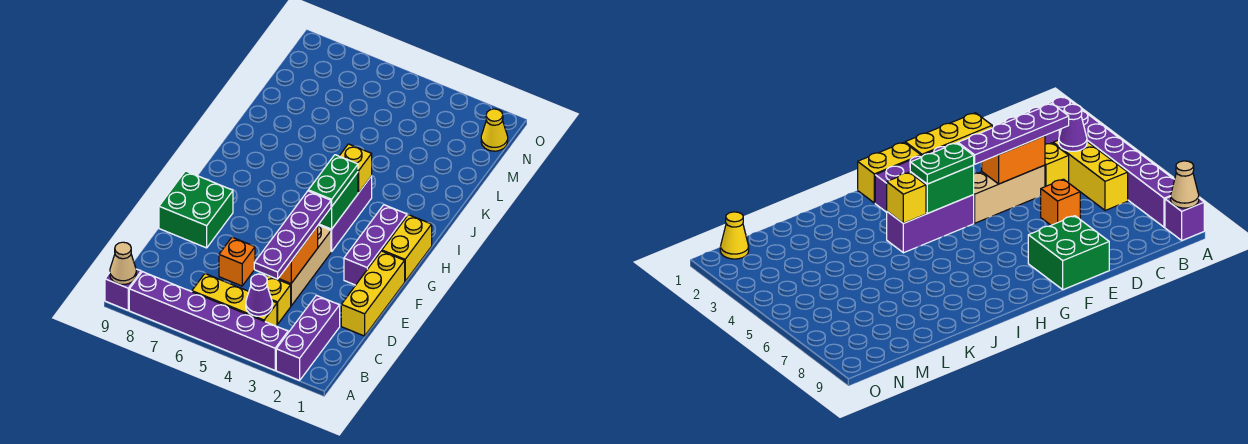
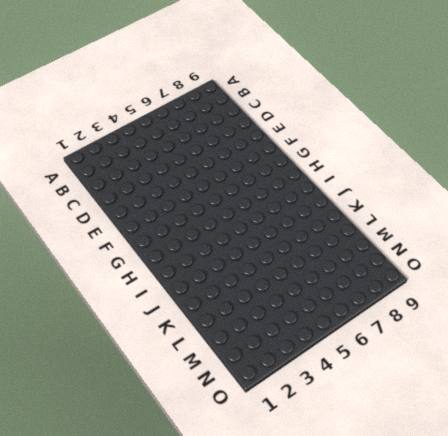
none -> purple 1x3 brick [276,295,340,380]
none -> purple 1x6 brick [129,272,288,370]
none -> purple 1x1 brick [105,269,141,310]

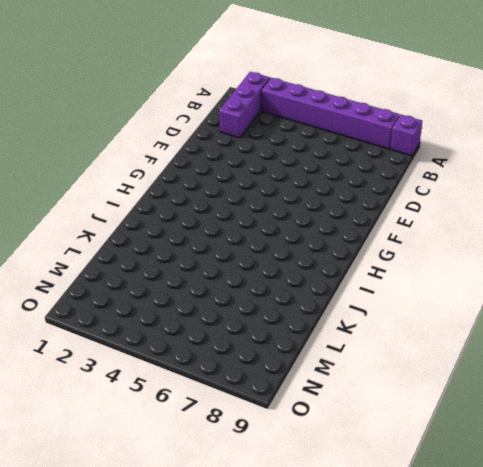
none -> yellow 1x3 brick [192,274,277,326]
none -> yellow 1x1 brick [266,275,291,324]
none -> yellow 1x3 brick [341,251,405,336]

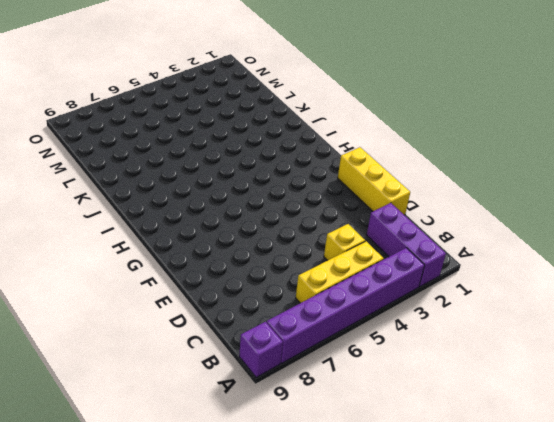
none -> tan 1x3 brick [278,225,331,306]
none -> orange 1x1 brick [219,237,255,286]
none -> green 2x2 brick [159,171,233,248]

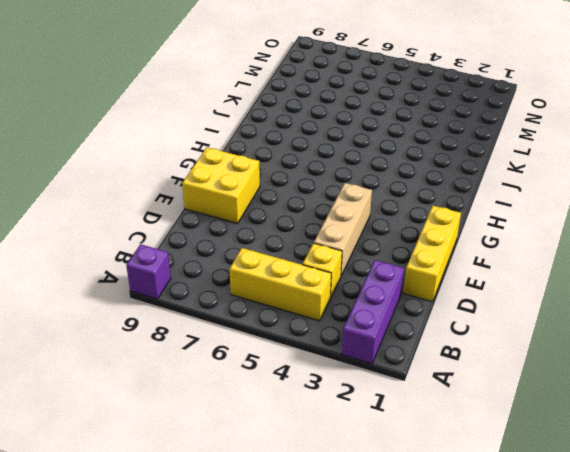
yellow 2x2 brick [182,147,260,223] -> green 2x2 brick [159,171,233,248]
none -> purple 1x6 brick [129,272,288,370]
none -> orange 1x1 brick [219,237,255,286]
none -> purple 1x3 brick [344,205,407,285]

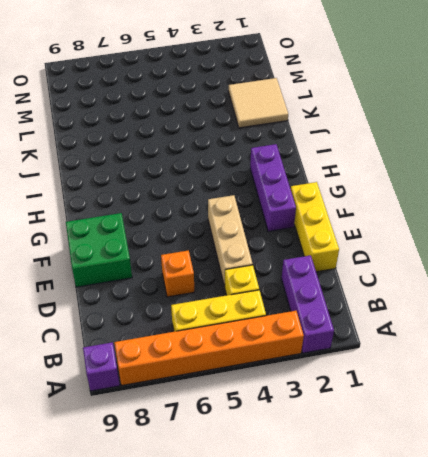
orange 1x6 brick [114,311,304,385] -> purple 1x6 brick [129,272,288,370]
tan 2x2 tile [228,78,288,128] -> none
none -> yellow 1x2 brick [382,215,432,281]
none -> purple 1x3 brick [319,176,372,252]
none -> yellow 1x1 cone [481,109,508,151]

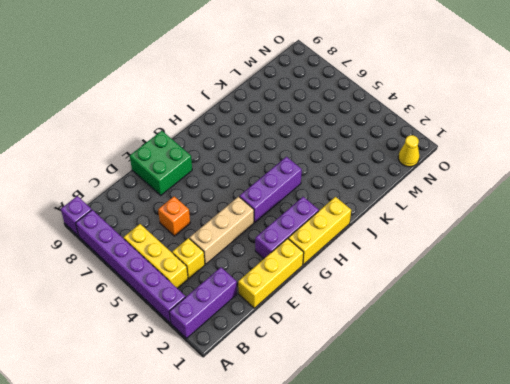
yellow 1x3 brick [288,197,351,265] -> yellow 1x2 brick [382,215,432,281]
none -> tan 1x1 cone [110,242,136,284]
none -> purple 1x1 cone [246,274,272,316]
none -> orange 1x2 brick [279,226,318,284]

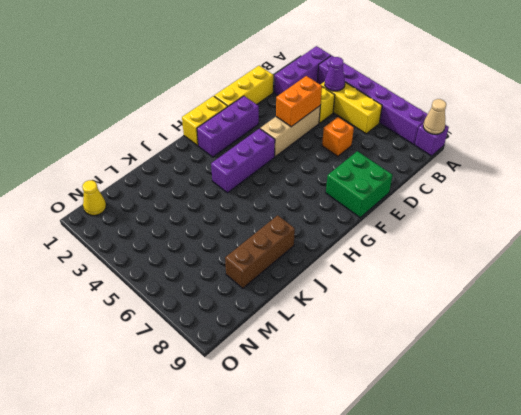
brown 1x3 brick [225,215,295,288] -> none
none -> green 1x2 brick [319,172,358,229]
none -> yellow 1x1 brick [340,144,372,193]
none -> purple 1x4 plate [254,191,331,279]

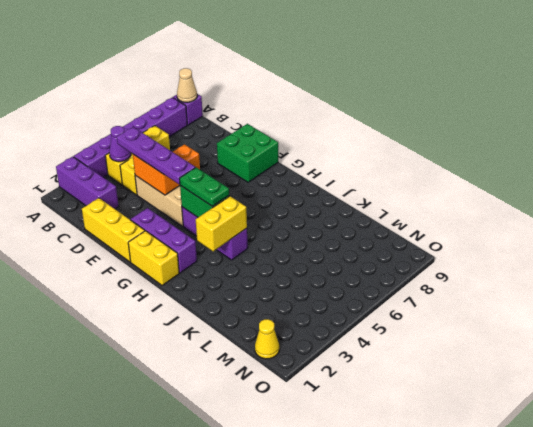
yellow 1x2 brick [196,196,247,251] -> yellow 1x1 brick [340,144,372,193]

